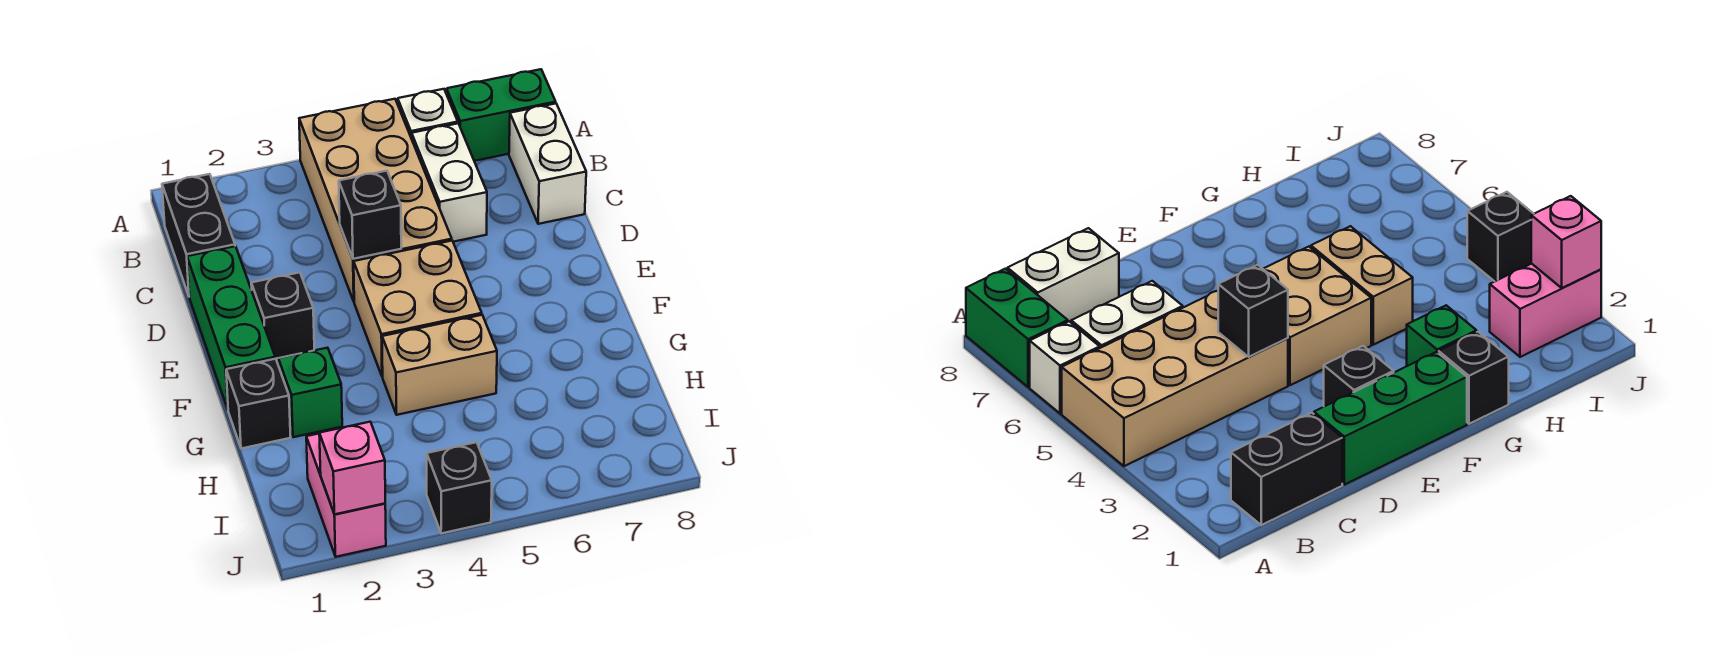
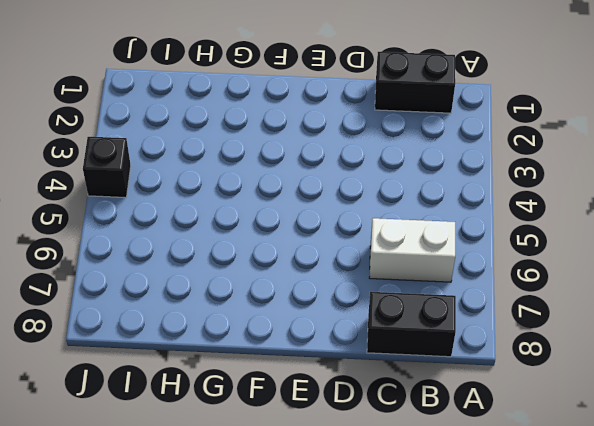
black 1x2 brick [367,292,456,357] -> white 1x2 brick [509,104,586,224]
none -> tan 2x4 brick [299,99,452,301]
none -> white 1x1 brick [398,89,458,139]
none -> green 1x2 brick [447,69,556,161]

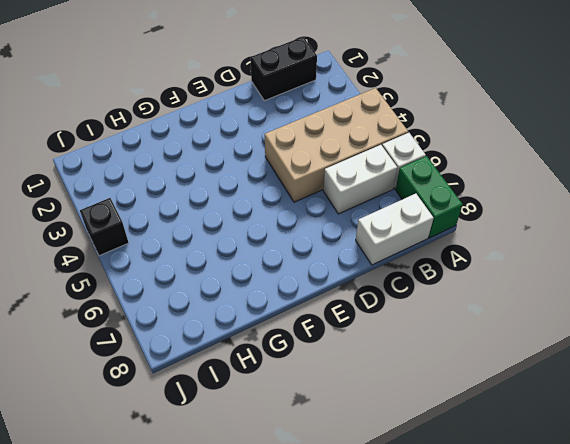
none -> green 1x3 brick [187,246,275,409]
none -> black 1x1 brick [251,272,314,359]
none -> tan 2x2 brick [354,241,482,377]

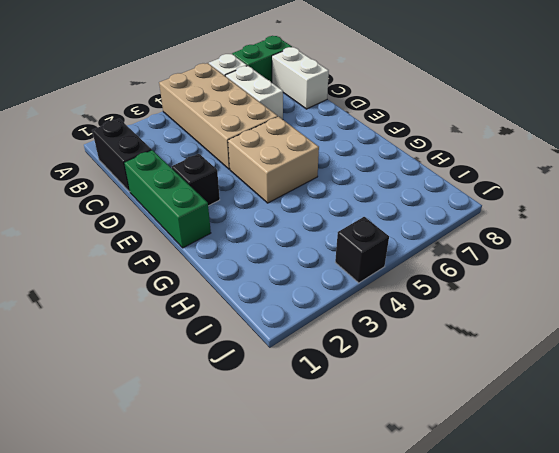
none -> black 1x1 brick [226,359,291,449]
none -> green 1x1 brick [278,348,342,437]
none -> tan 1x2 brick [382,315,497,415]

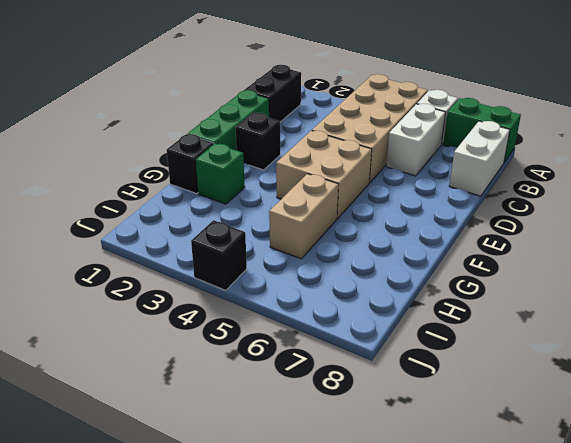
tan 1x2 brick [269,174,338,259] -> tan 1x2 brick turned to [382,315,497,415]
none -> pink 1x2 brick [306,434,386,557]
none -> black 1x1 brick [339,171,401,259]
none -> pink 1x1 brick [319,422,385,514]

